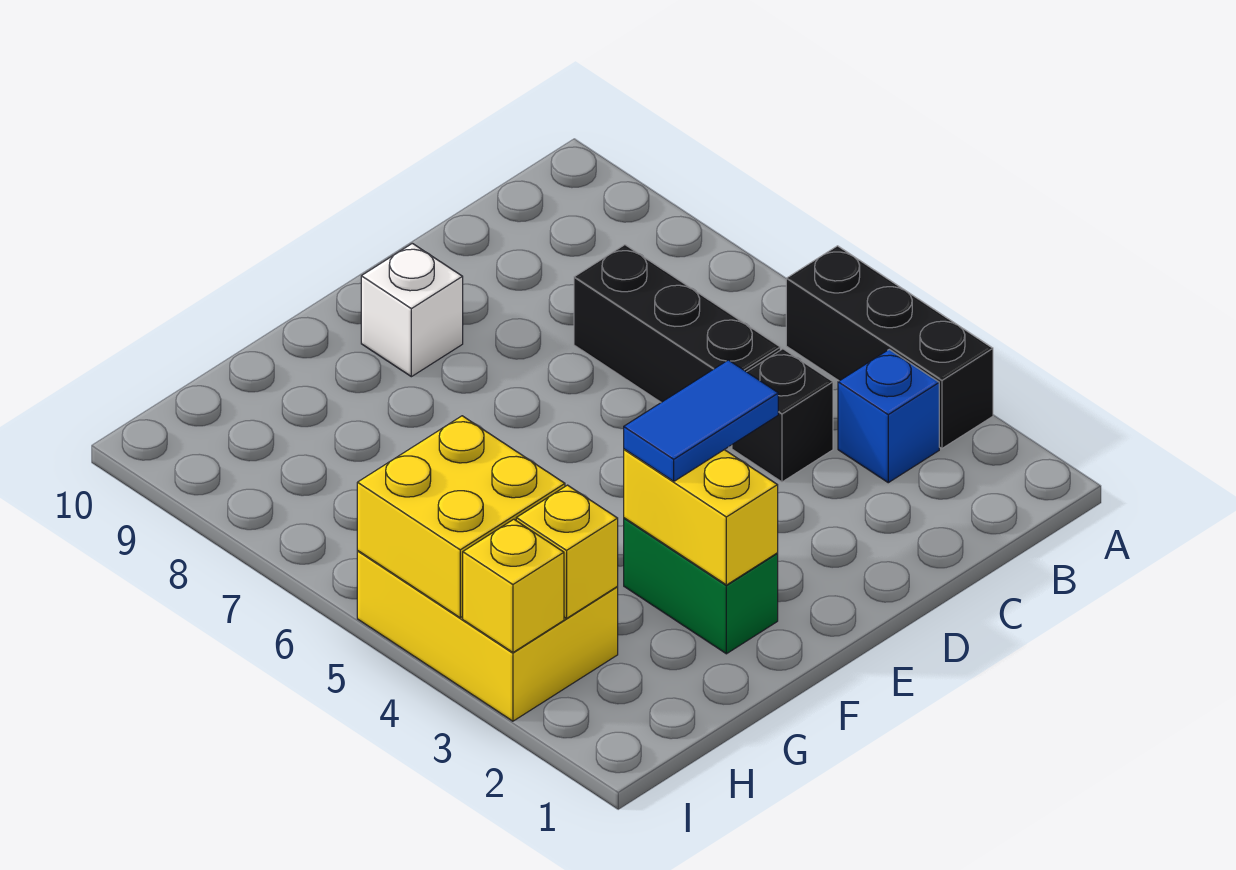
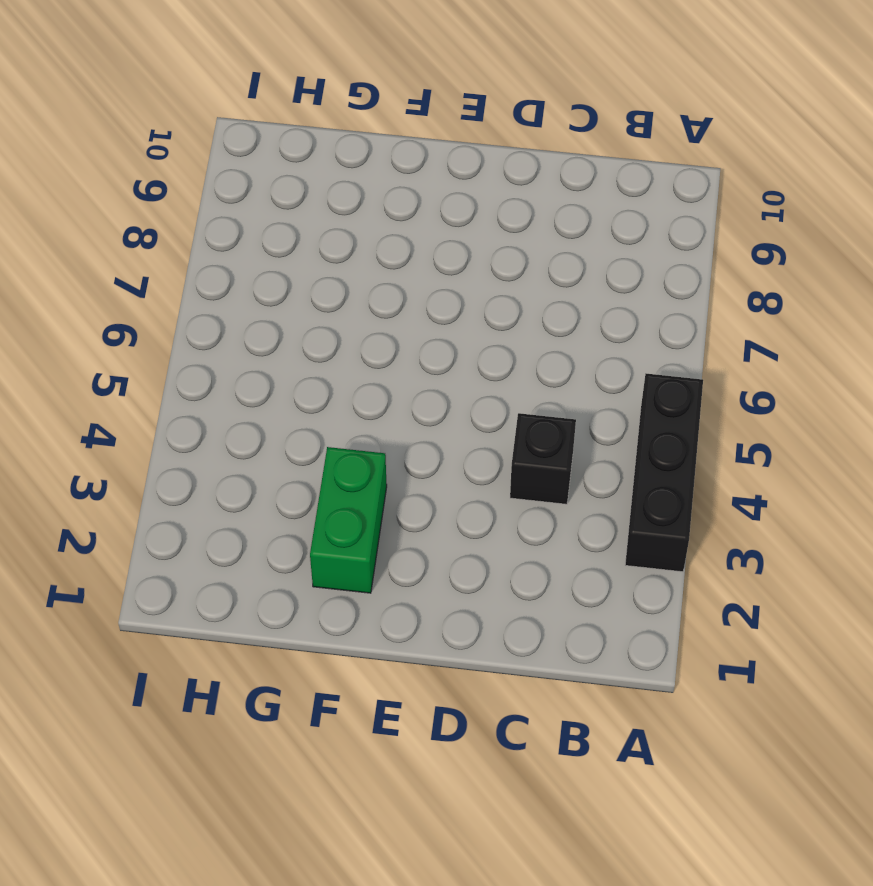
none -> blue 1x1 brick [838,349,939,483]
none -> black 1x3 brick [574,245,780,447]
none -> white 1x1 brick [361,243,463,377]

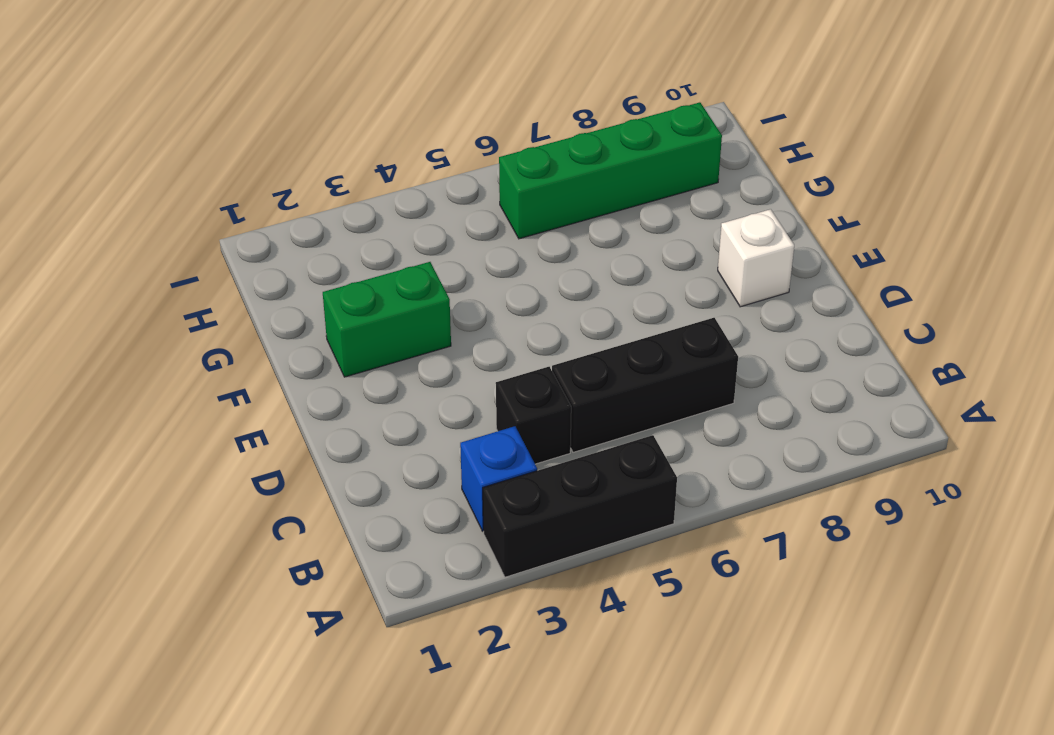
green 1x4 brick [499,102,722,239] -> none
none -> yellow 2x3 brick [357,551,618,721]
none -> yellow 1x2 brick [624,449,778,585]
none -> yellow 1x1 brick [516,485,618,618]

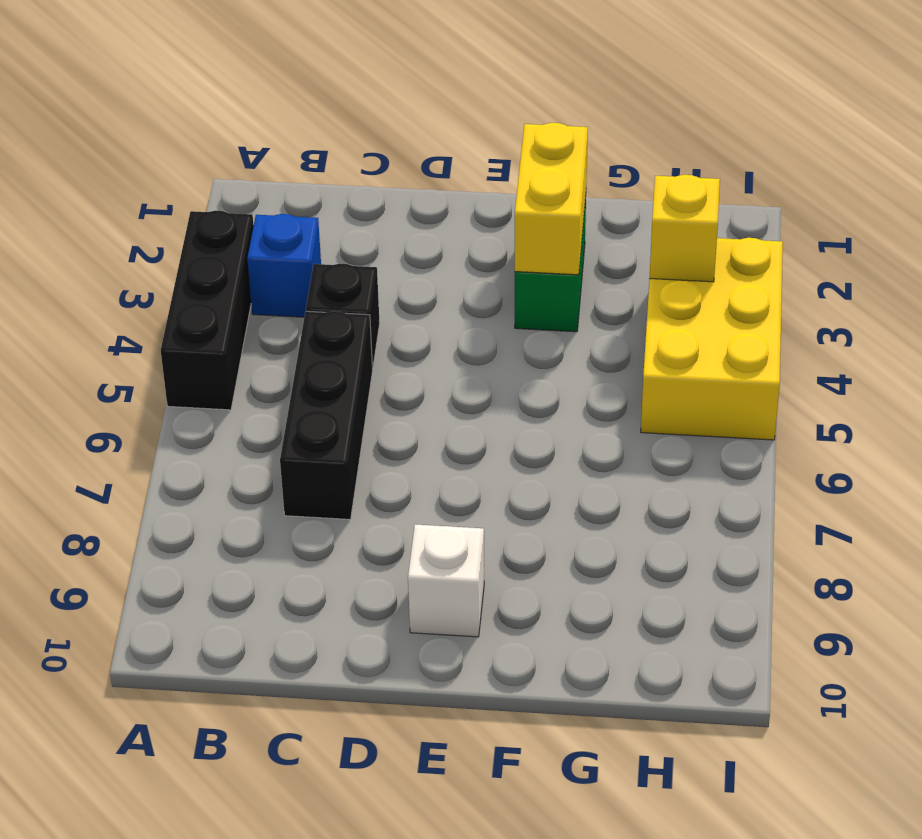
none -> yellow 2x2 brick [357,416,565,618]
none -> yellow 1x1 brick [463,519,564,652]
none -> blue 1x2 tile [624,360,778,481]

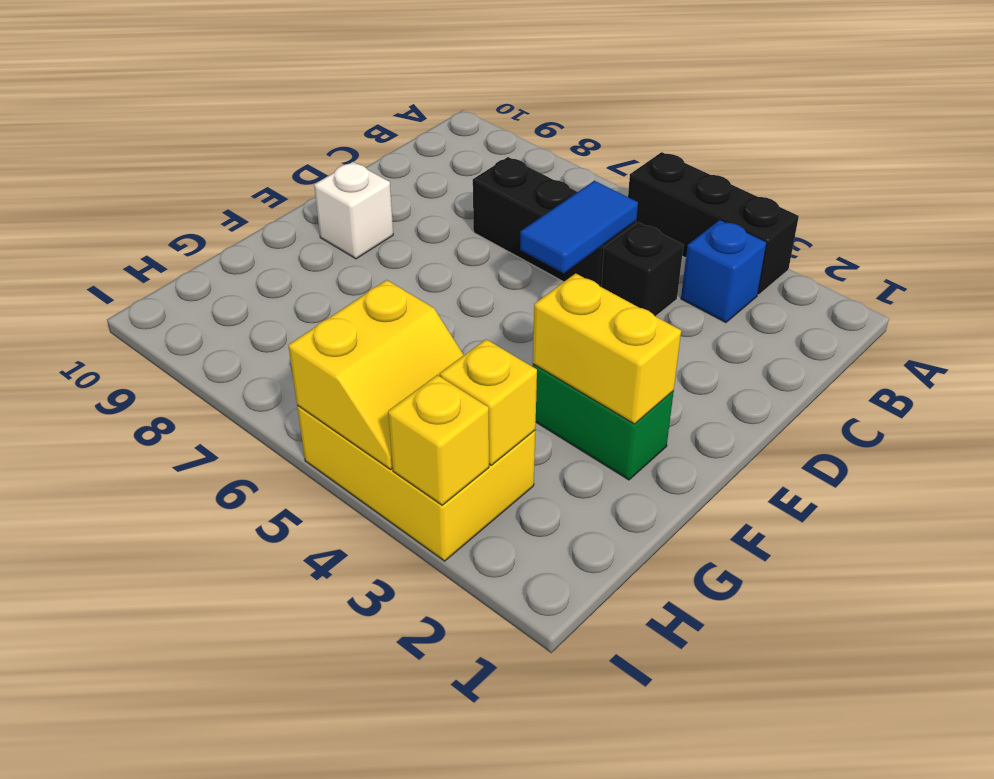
blue 1x2 tile [520,181,638,273] -> blue 1x2 tile moved to [624,360,778,481]
yellow 2x2 slope [288,280,464,469] -> yellow 2x2 brick [357,416,565,618]

